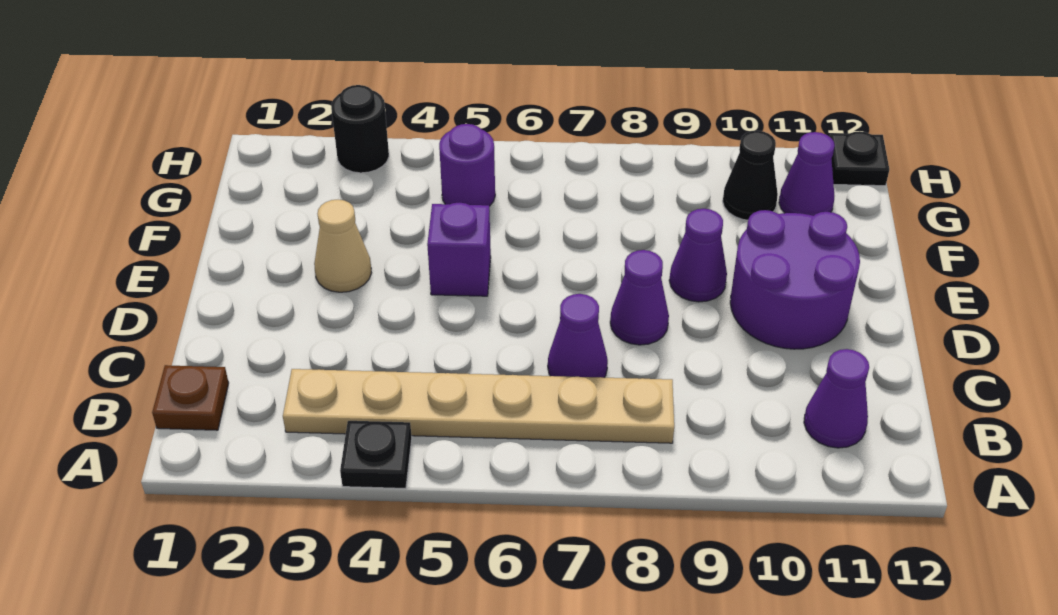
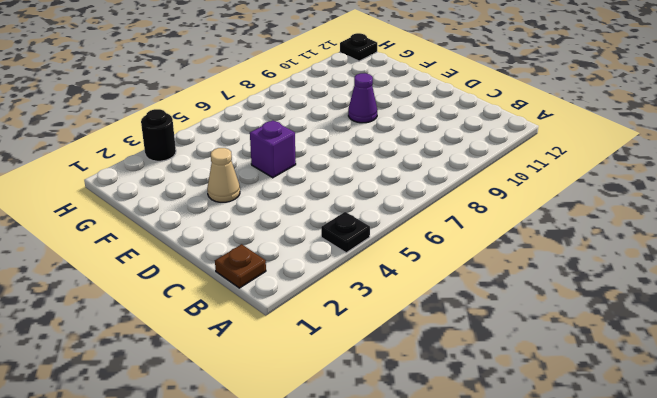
none -> tan 1x6 plate [283,369,674,443]
none -> purple 1x1 cone [804,349,869,448]
none -> purple 1x1 cone [548,294,608,378]

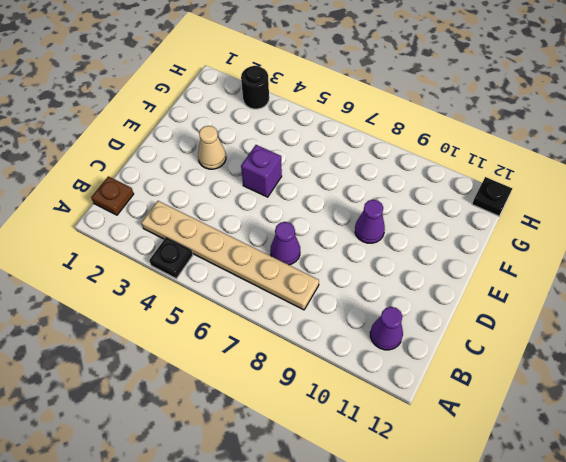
none -> purple 1x1 cone [610,250,669,345]
none -> purple 2x2 round brick [730,210,860,349]
none -> purple 1x1 round brick [439,124,495,206]

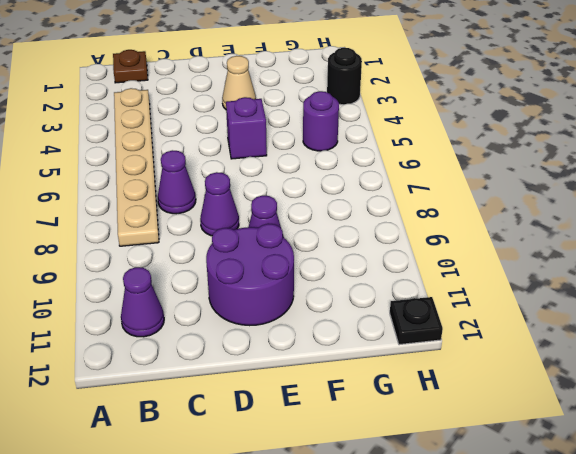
none -> black 1x1 plate [340,421,412,488]
none -> black 1x1 cone [723,131,778,220]
none -> purple 1x1 cone [779,132,835,216]

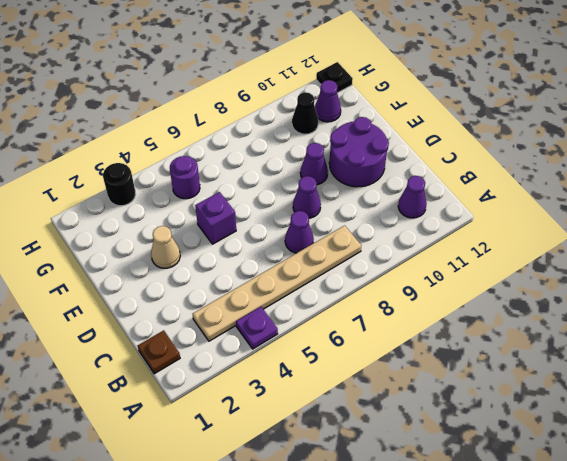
purple 1x1 plate [236,307,278,349] -> black 1x1 plate [340,421,412,488]

